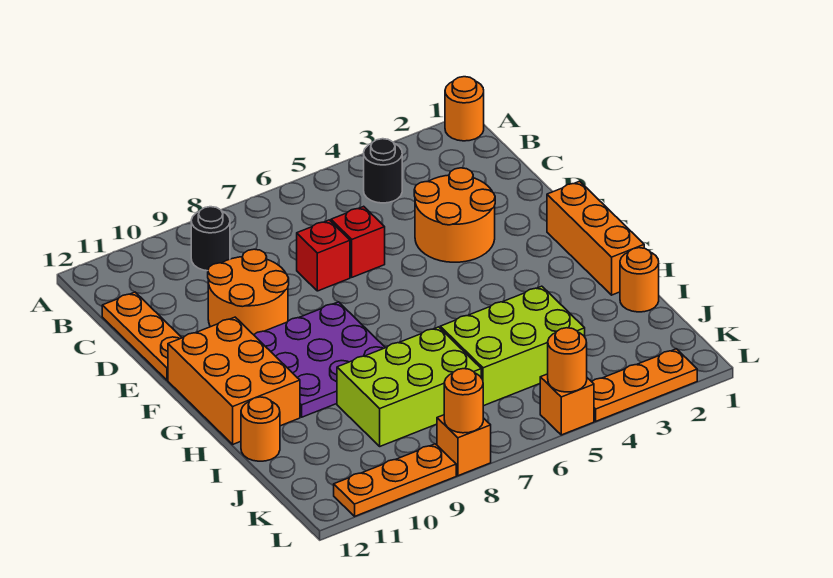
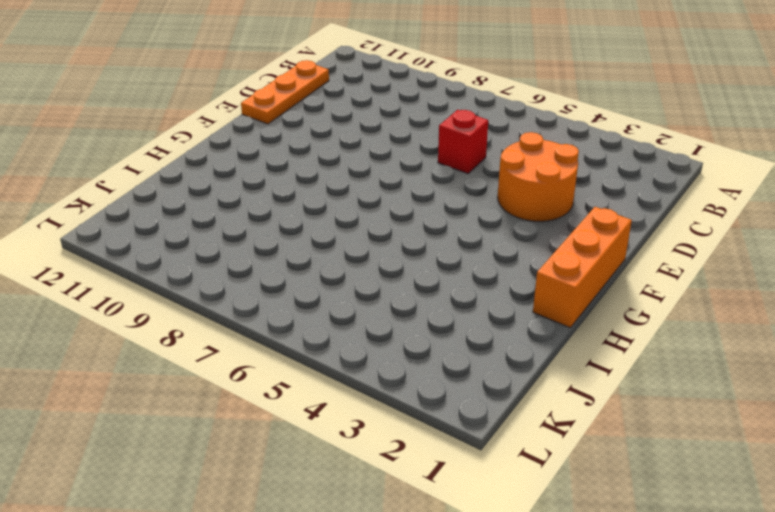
none -> orange 1x1 round brick [445,77,484,141]
none -> black 1x1 round brick [364,139,402,203]
none -> black 1x1 round brick [191,207,230,271]

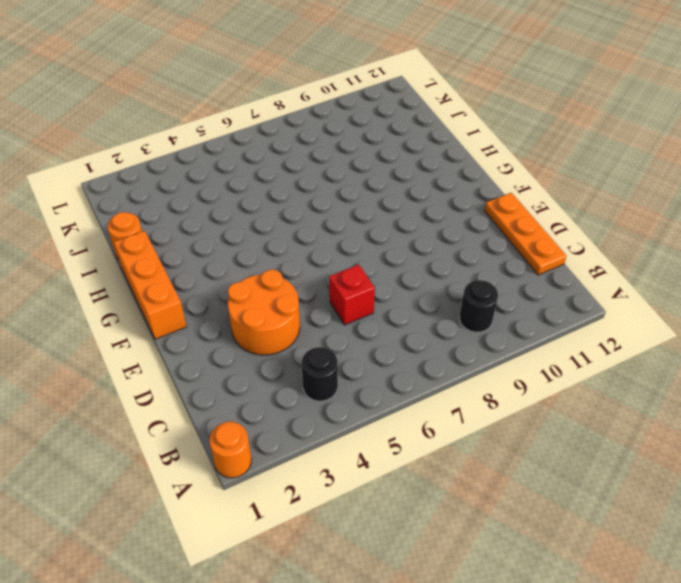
none -> red 1x1 brick [297,220,350,291]
none -> orange 2x2 round brick [208,249,289,335]
none -> purple 3x3 plate [254,302,385,417]

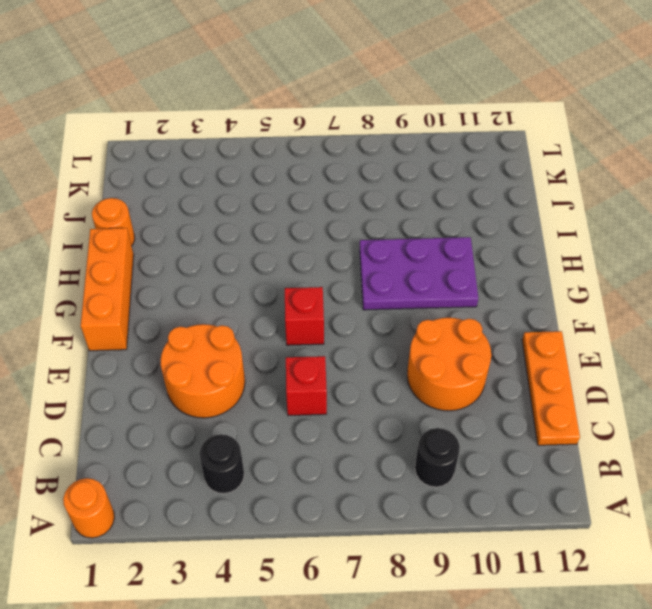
red 1x1 brick [285,287,324,345] -> red 1x1 brick moved to [297,220,350,291]
purple 2x3 plate [360,237,478,310] -> purple 3x3 plate [254,302,385,417]
none -> orange 2x3 brick [168,317,300,444]
none -> lime 2x3 brick [440,286,585,406]
none -> lime 2x3 brick [337,327,481,446]

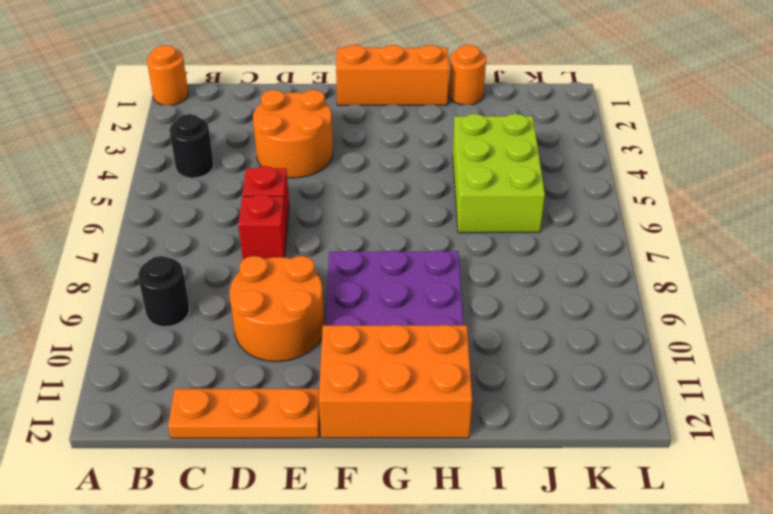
none -> lime 2x3 brick [337,327,481,446]
none -> orange 1x1 round brick [241,397,280,461]
none -> orange 1x3 plate [592,349,697,421]

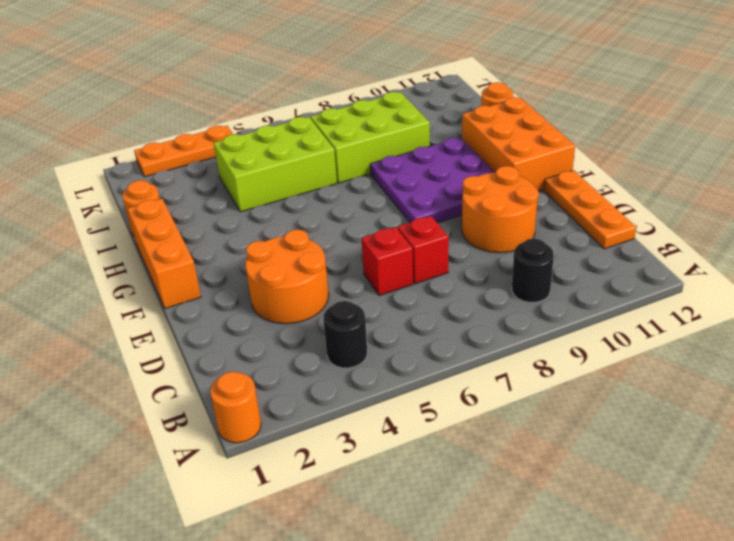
none -> orange 1x1 brick [540,374,594,435]
none -> orange 1x1 brick [437,415,491,476]
none -> orange 1x3 plate [334,444,456,516]

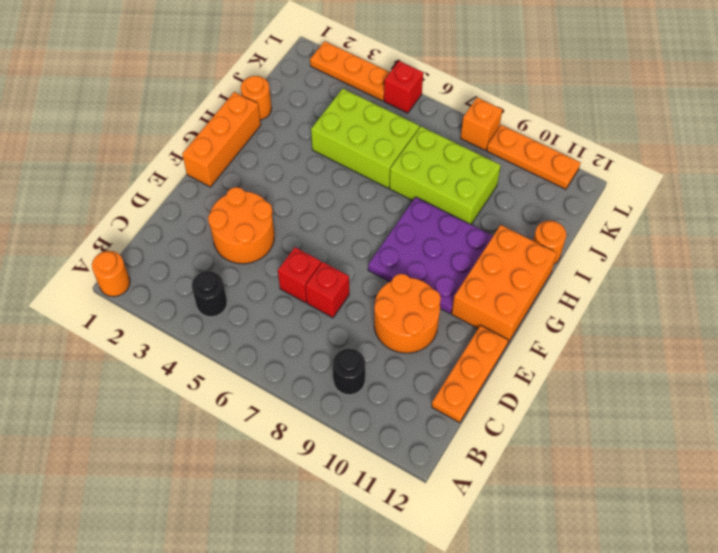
red 1x1 brick [384,61,423,113] -> orange 1x1 brick [540,374,594,435]
none -> orange 1x1 round brick [548,328,587,392]
none -> orange 1x1 round brick [444,369,483,433]

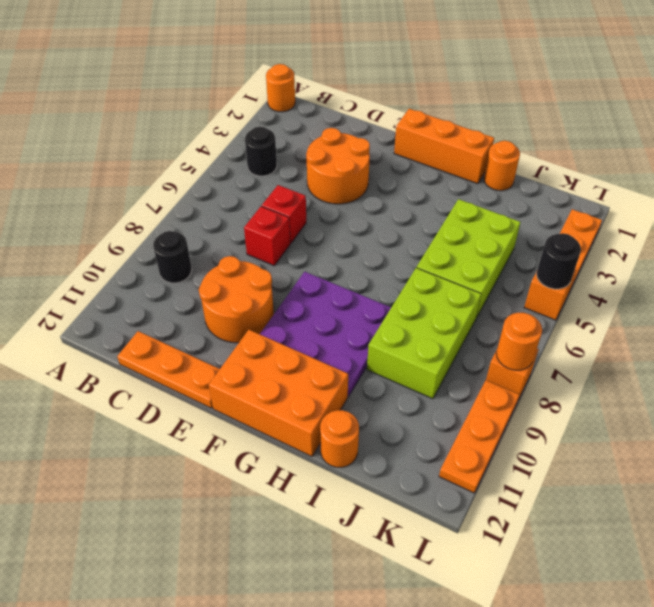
black 1x1 round brick [537,233,581,289] -> orange 1x1 round brick [548,328,587,392]

